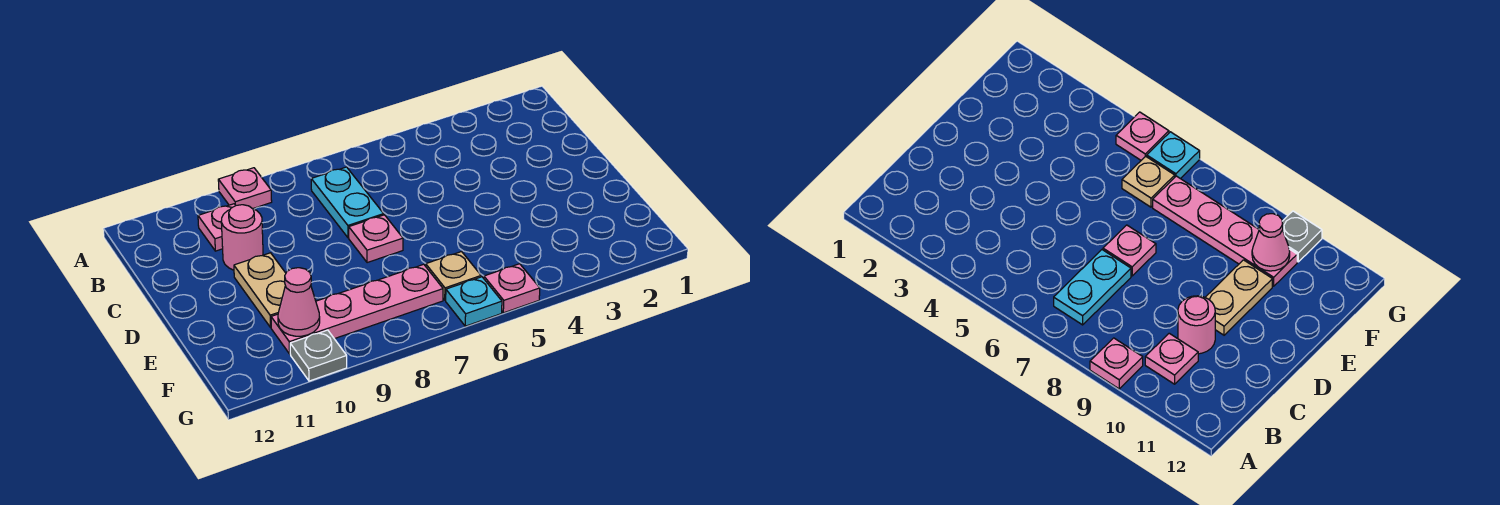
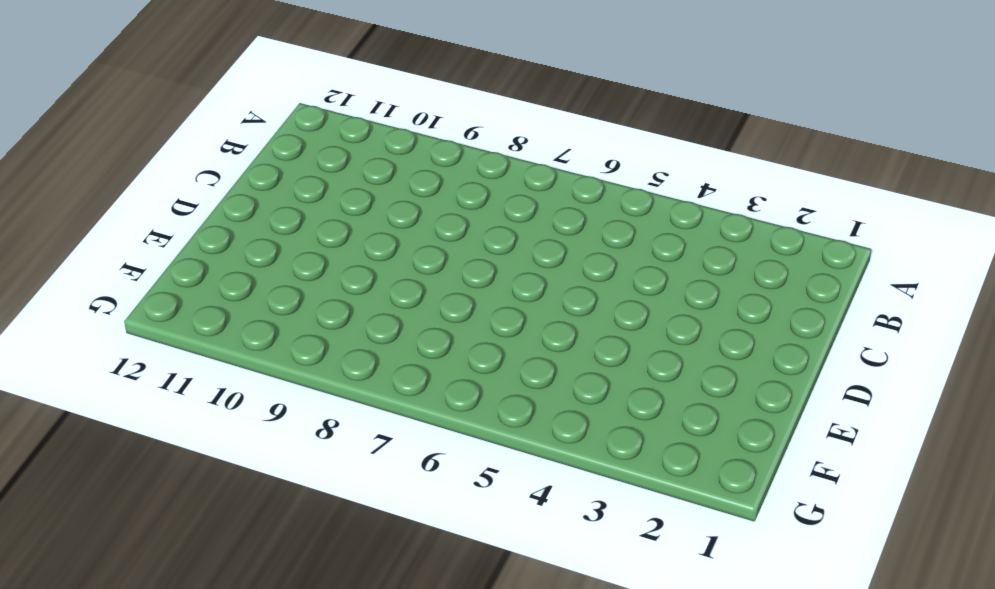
none -> pink 1x1 plate [218,168,272,209]
none -> cyan 1x2 plate [311,167,384,238]
none -> pink 1x1 plate [198,204,236,251]

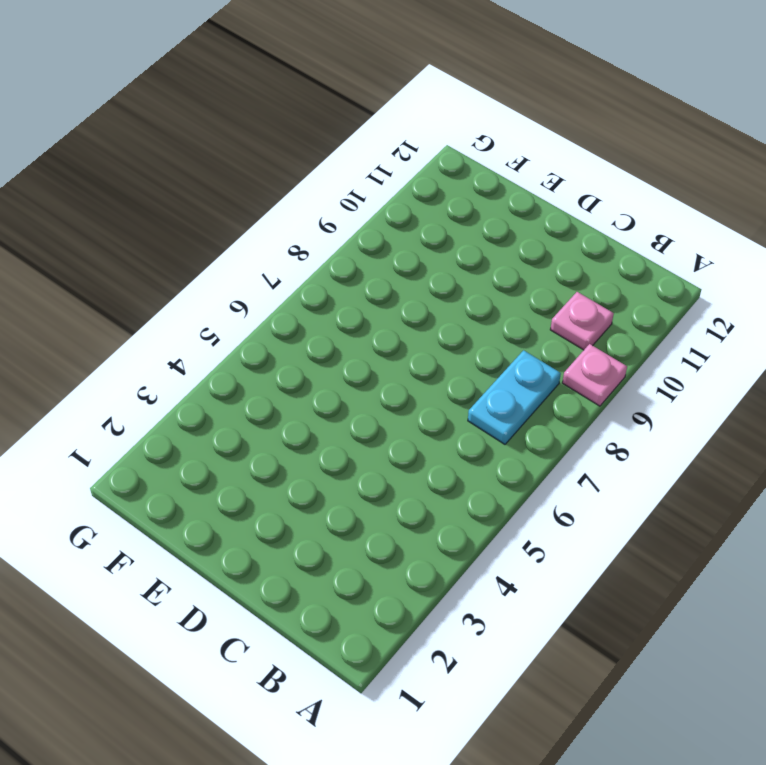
cyan 1x2 plate [468,350,561,444] -> cyan 1x2 plate turned to [311,167,384,238]
none -> pink 1x1 round brick [221,205,263,270]
none -> pink 1x1 plate [349,215,403,263]
none -> tan 1x2 plate [234,253,286,327]

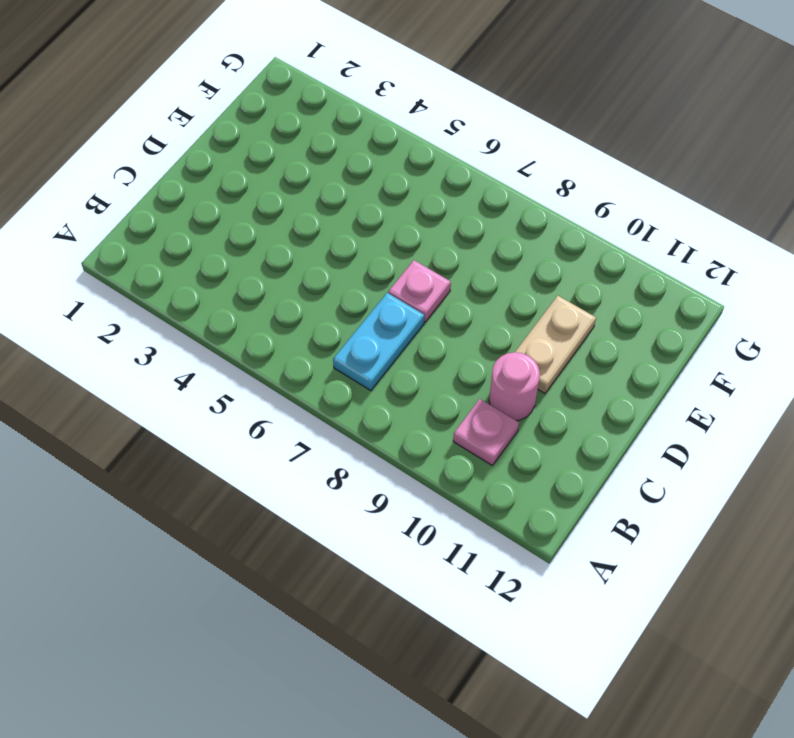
none -> pink 1x1 plate [218,168,272,209]
none -> tan 1x1 plate [426,252,481,300]
none -> pink 1x4 plate [271,264,443,354]

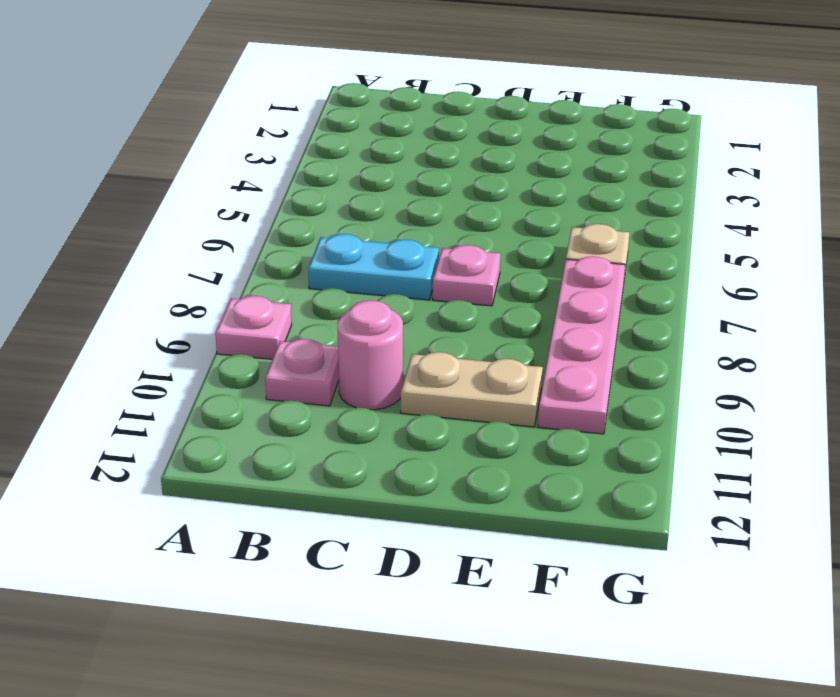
none -> pink 1x1 plate [484,264,540,313]
none -> cyan 1x1 plate [446,277,502,326]
none -> grey 1x1 plate [290,330,347,381]

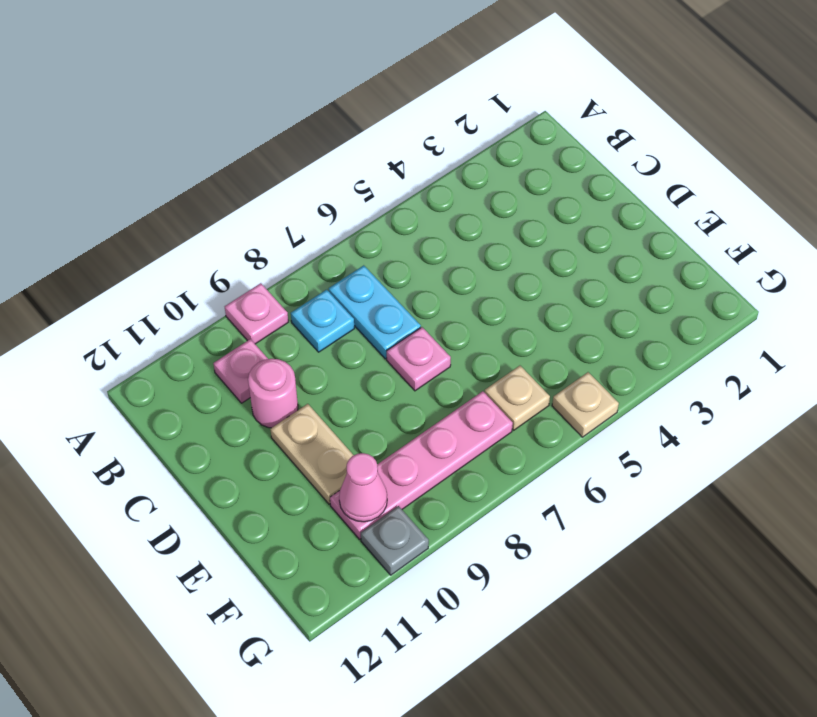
cyan 1x1 plate [291,290,354,352] -> cyan 1x1 plate moved to [446,277,502,326]
tan 1x1 plate [552,372,619,437] -> pink 1x1 plate [484,264,540,313]

